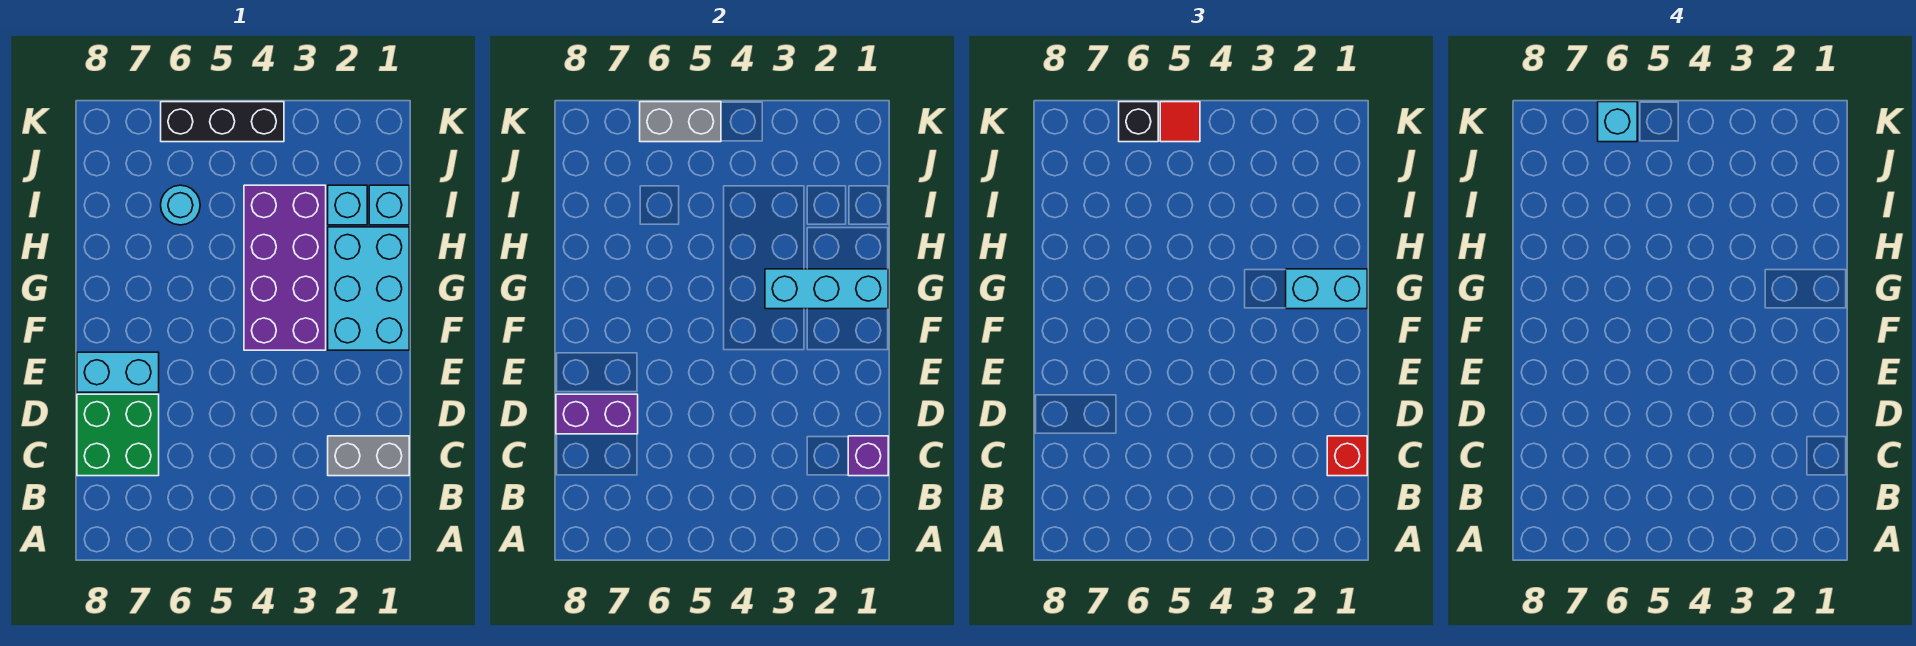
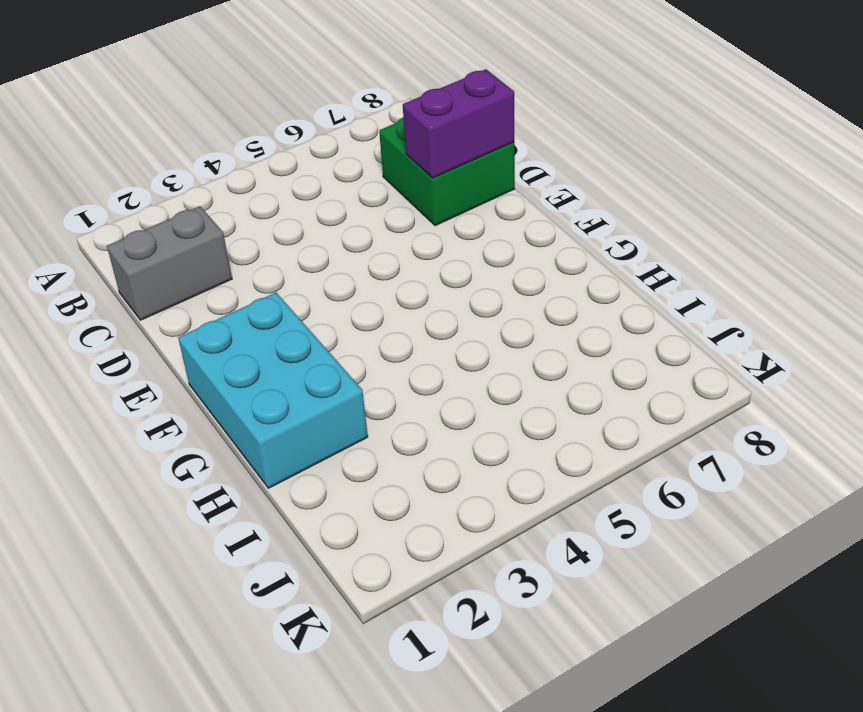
none -> cyan 1x2 brick [77,352,159,392]
none -> purple 2x4 brick [244,185,326,350]
none -> cyan 1x1 brick [369,185,409,225]

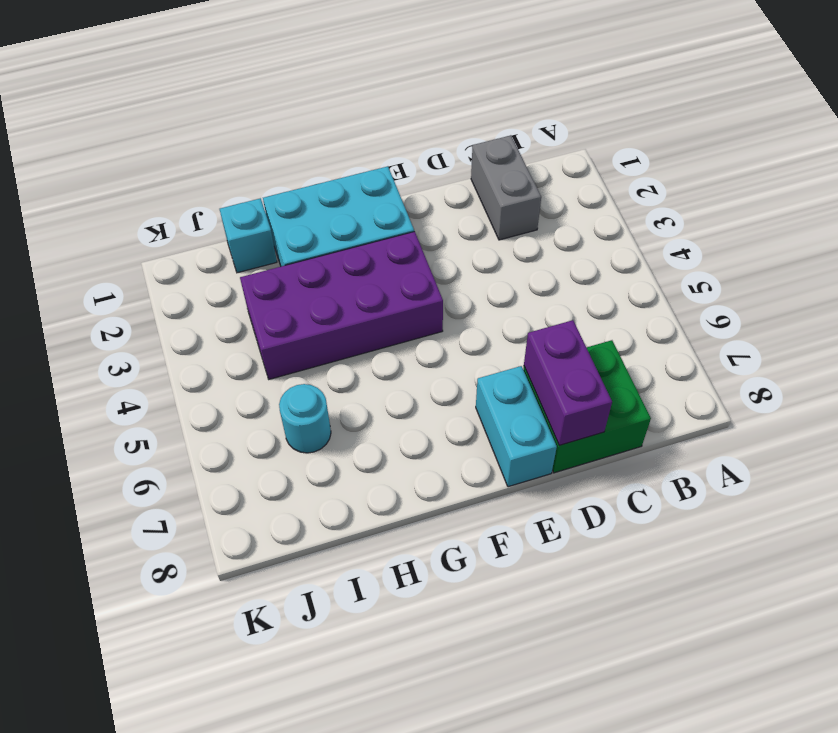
none -> cyan 1x1 brick [328,185,367,225]
none -> black 1x3 brick [161,102,284,142]
none -> purple 1x1 brick [848,436,888,476]

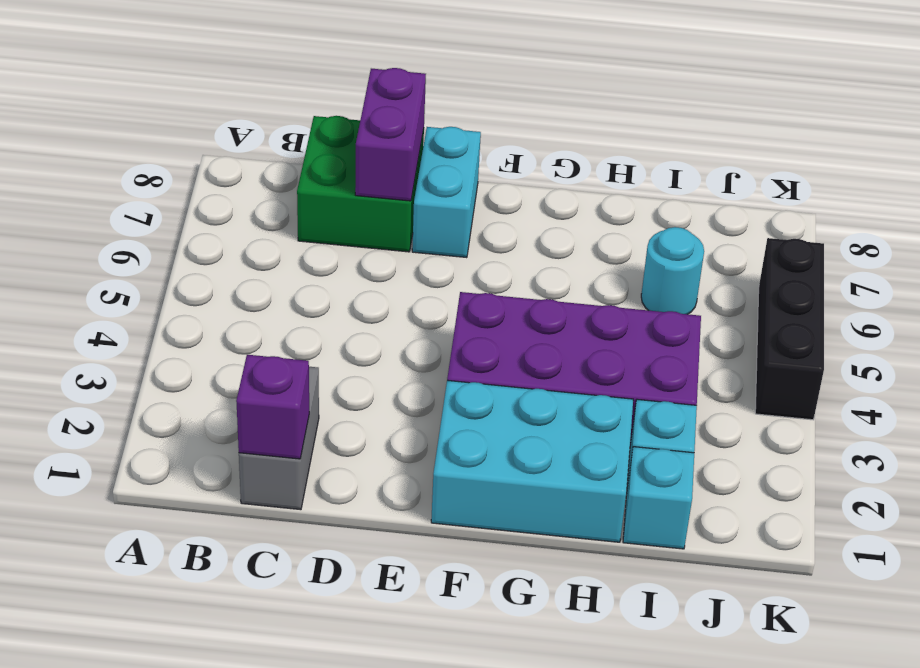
none -> cyan 1x3 brick [765,269,888,309]
none -> grey 1x2 brick [640,102,721,142]
none -> red 1x1 brick [1327,436,1367,476]

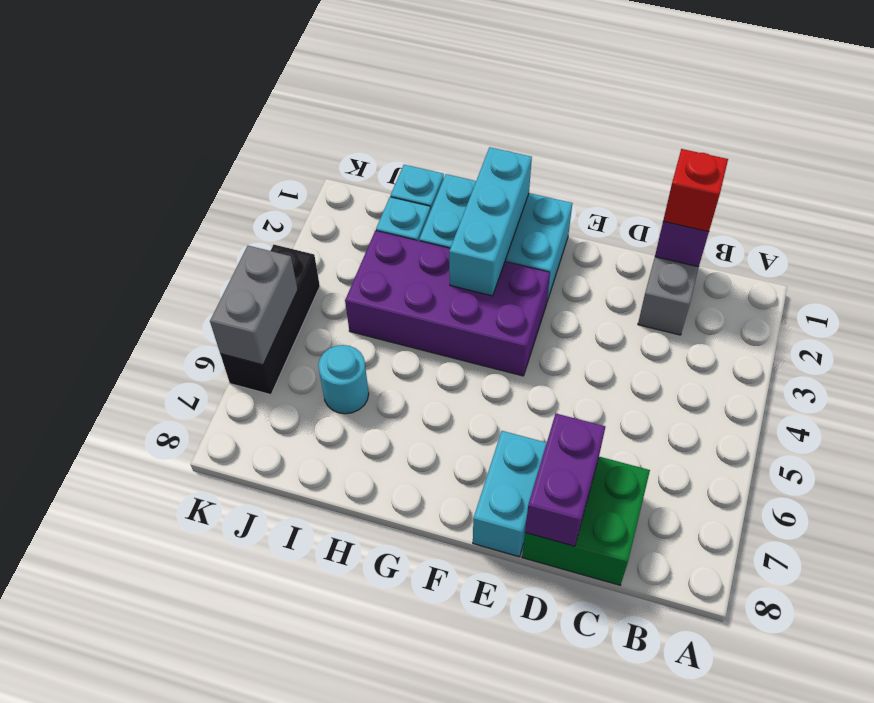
none -> cyan 1x2 brick [1286,269,1367,309]
none -> red 1x1 tile [1160,102,1200,142]
none -> black 1x1 brick [1119,102,1158,142]

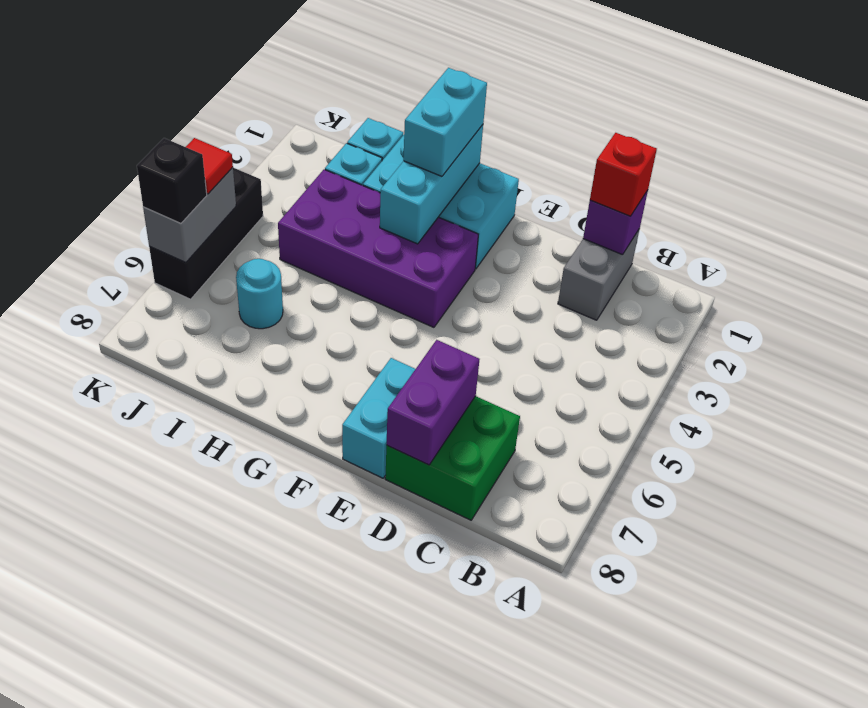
none -> cyan 1x1 brick [1598,102,1637,142]

